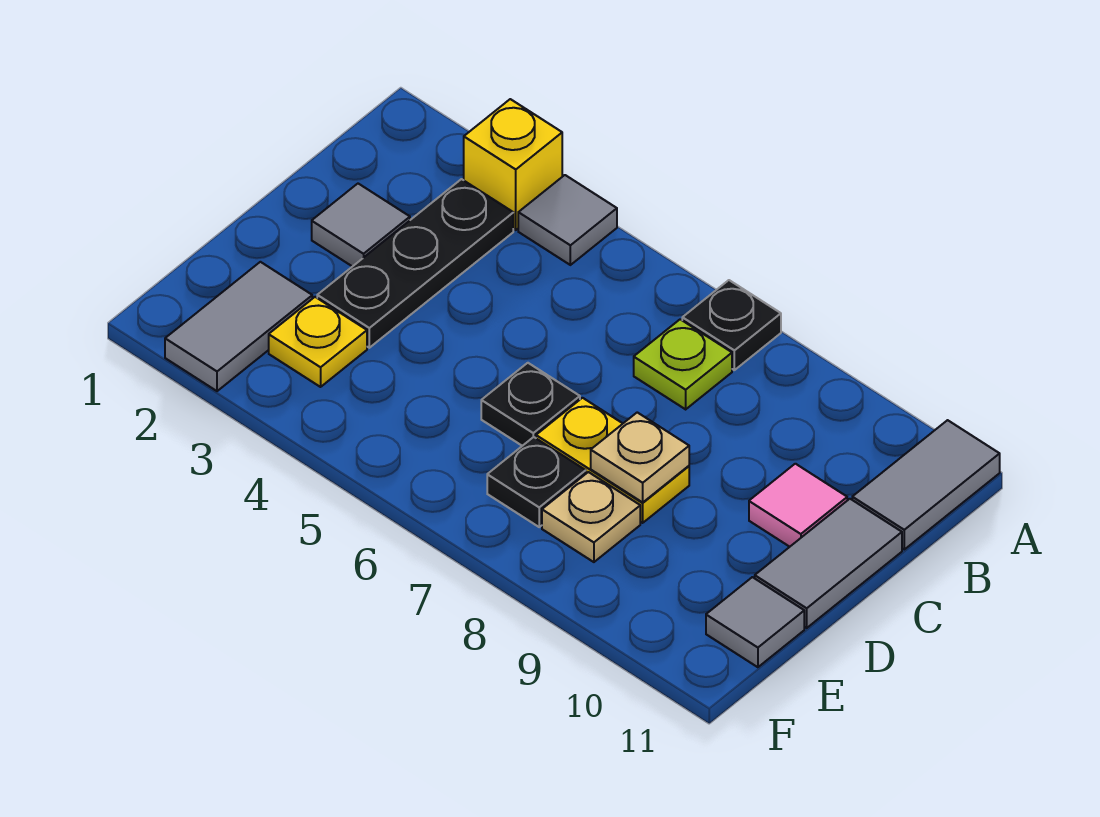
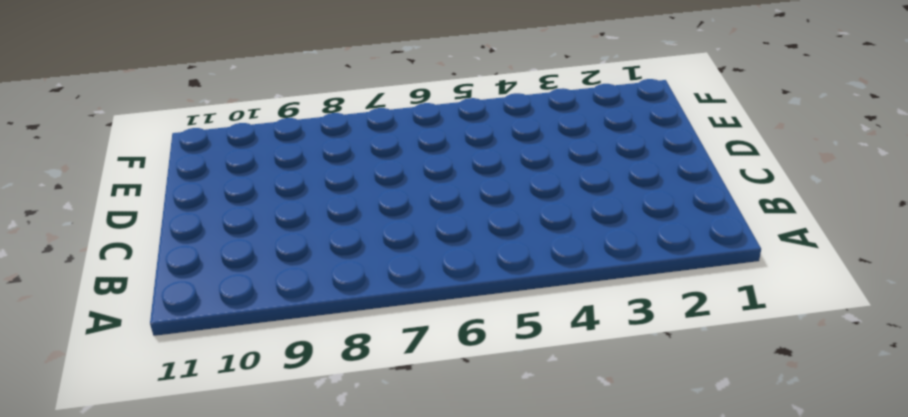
none -> yellow 1x1 brick [464,99,562,230]
none -> grey 1x1 tile [518,175,617,265]
none -> black 1x1 plate [682,280,781,370]

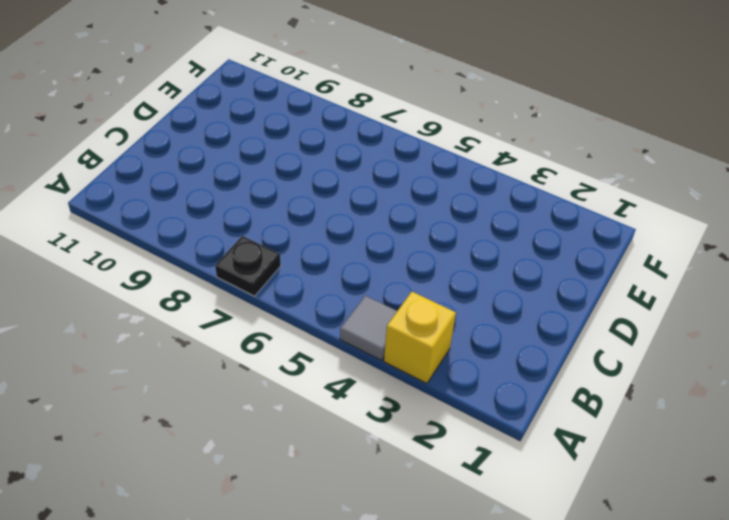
none -> grey 1x2 tile [852,420,1000,549]
none -> black 1x3 plate [317,179,513,348]
none -> lime 1x1 plate [634,319,732,409]

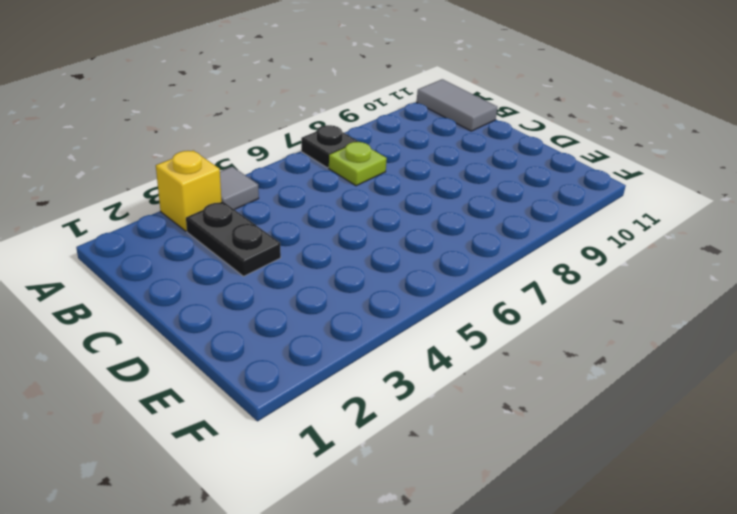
black 1x2 plate [186,201,281,276] -> black 1x3 plate [317,179,513,348]
none -> grey 1x1 tile [312,184,410,267]
none -> pink 1x1 tile [749,464,847,547]
none -> grey 1x2 tile [755,499,902,628]

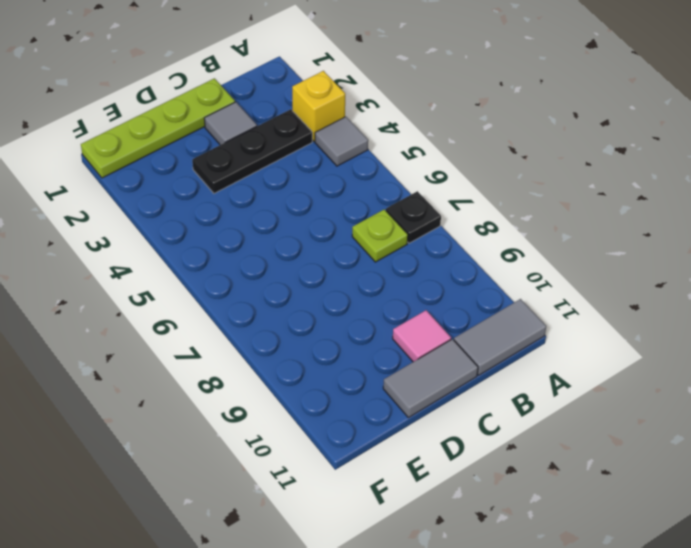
lime 1x4 plate [81,78,235,178] -> none
none -> black 1x1 plate [481,363,580,446]
none -> yellow 1x2 plate [536,398,689,523]
none -> grey 1x2 tile [165,262,312,391]

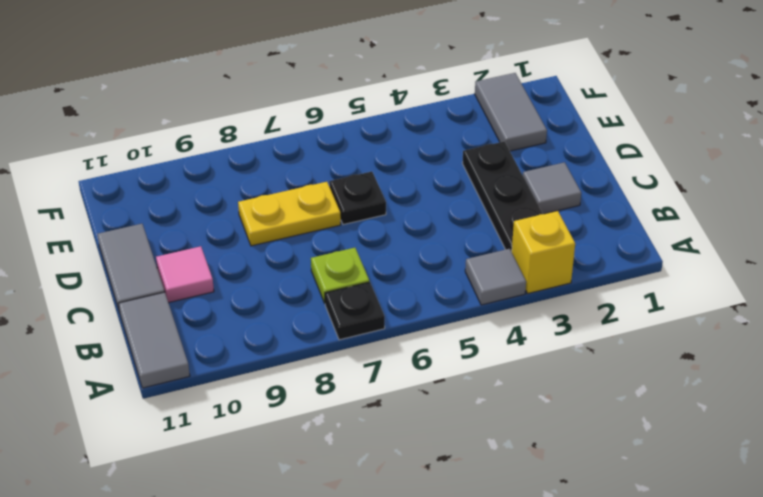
none -> yellow 1x1 plate [269,297,367,387]
none -> black 1x1 plate [487,437,586,527]
none -> tan 1x1 plate [542,472,640,562]

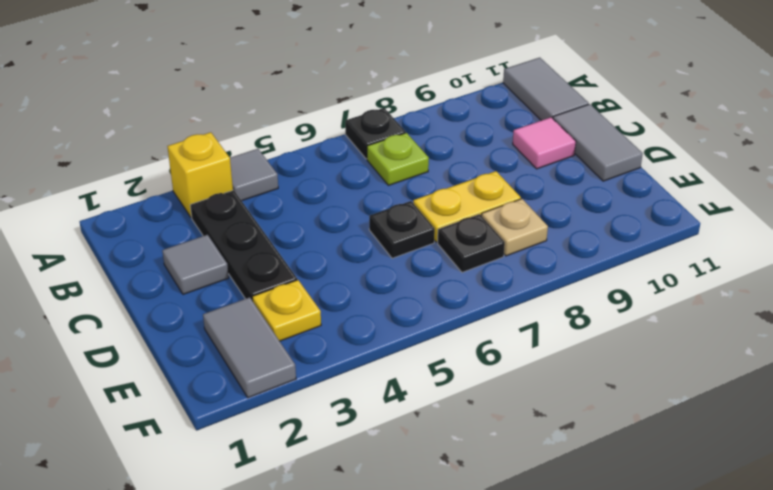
none -> grey 1x1 tile [706,577,804,667]
none -> tan 1x1 plate [591,412,689,502]

